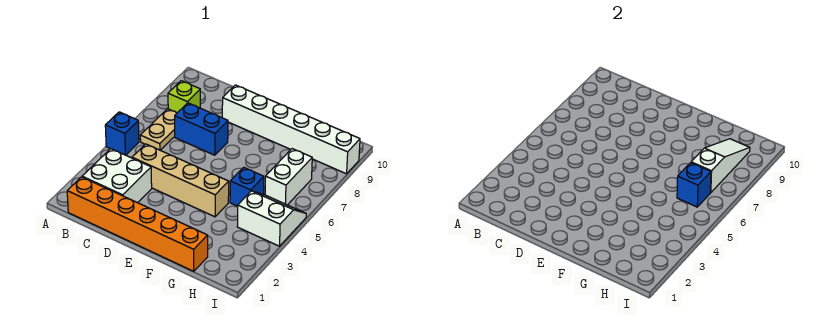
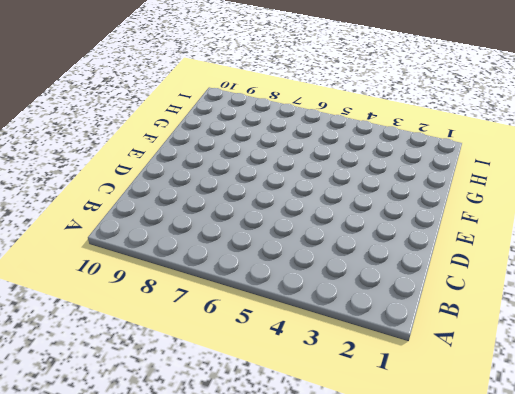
none -> blue 1x1 brick [105,112,139,155]
none -> orange 1x6 brick [67,177,208,271]
none -> white 2x2 brick [82,149,152,203]

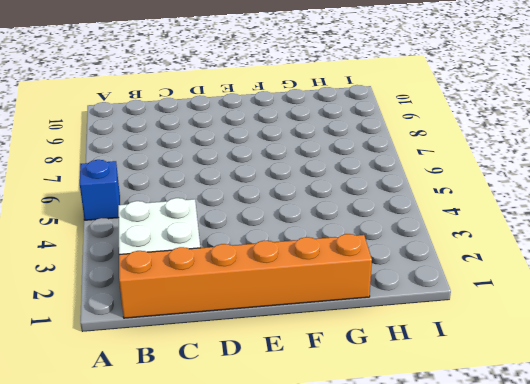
none -> tan 1x2 plate [140,109,177,150]
none -> lime 1x1 brick [168,81,200,113]
none -> tan 1x4 brick [132,144,229,217]

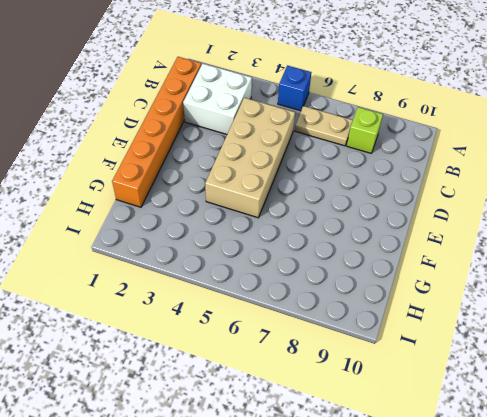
tan 2x4 brick [205,98,295,218] -> tan 1x4 brick [132,144,229,217]
none -> blue 1x2 brick [175,103,228,155]
none -> white 1x6 brick [222,85,360,174]
none -> blue 1x1 brick [230,167,264,206]

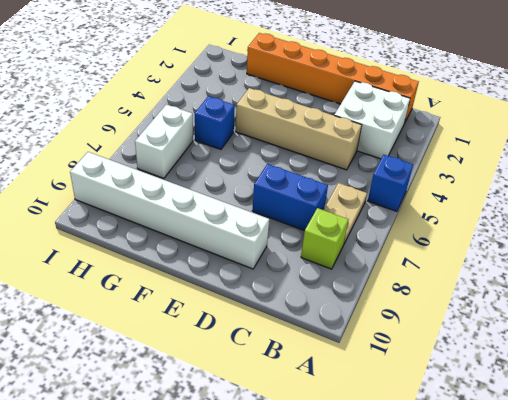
none -> white 2x2 slope [237,191,306,246]
none -> blue 1x1 brick [677,163,711,207]
none -> white 1x3 slope [691,139,750,193]

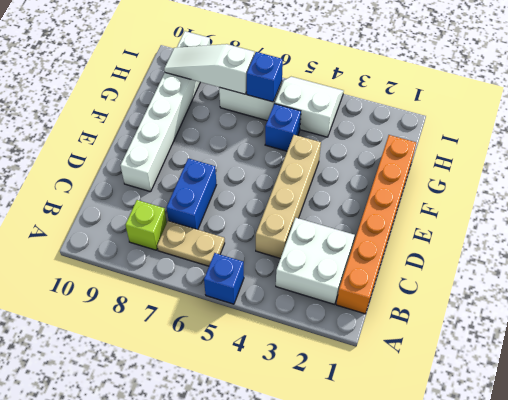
white 2x2 slope [275,77,344,137] -> white 2x2 slope turned to [237,191,306,246]

